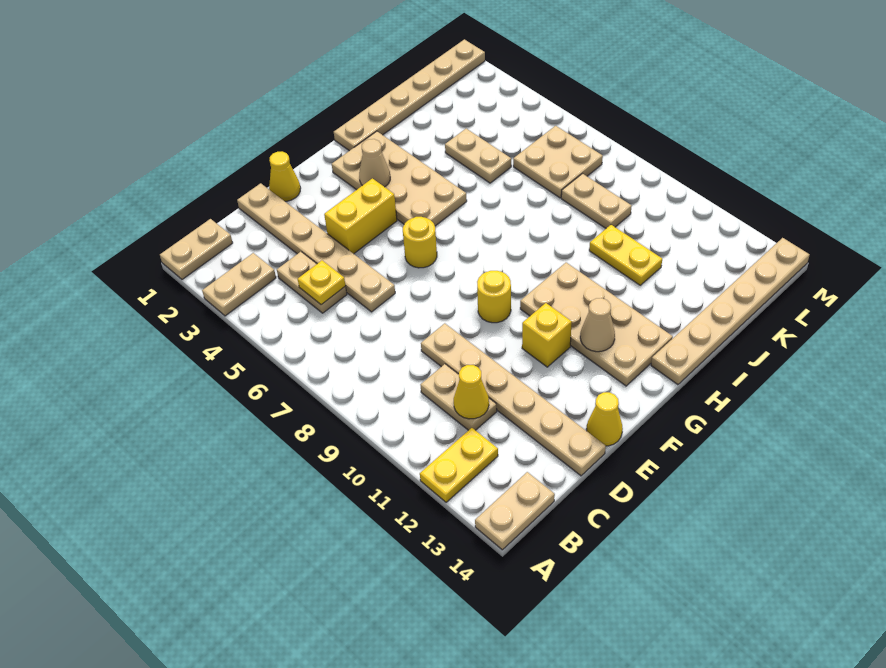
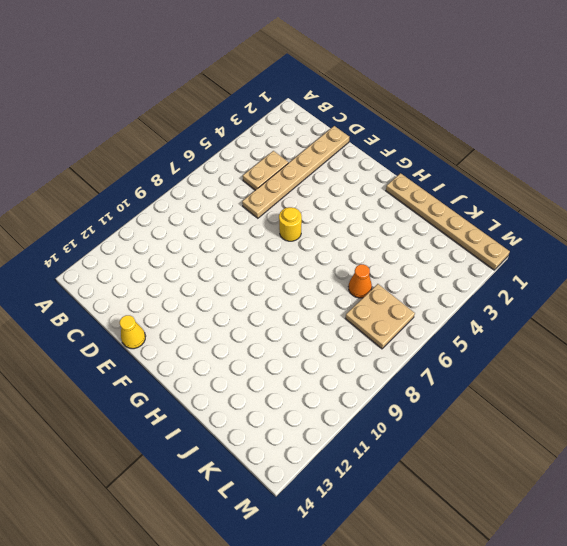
orange 1x1 cone [348,264,372,298] -> none
none -> tan 1x2 plate [160,219,233,279]
none -> tan 1x2 plate [202,253,276,316]
none -> yellow 1x2 plate [420,428,498,502]

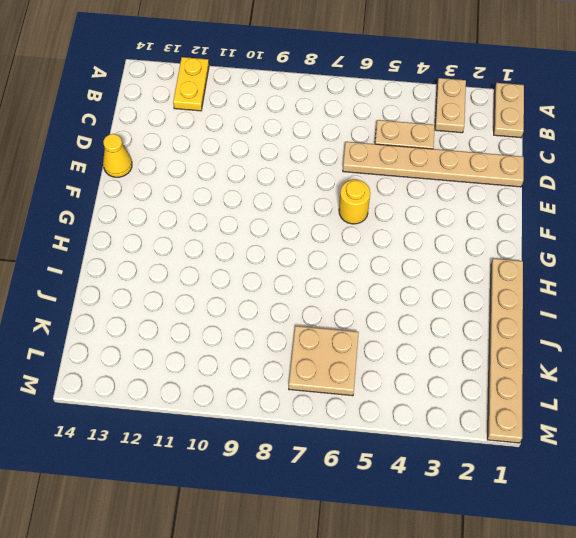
none -> tan 1x2 plate [475,472,555,550]
none -> tan 1x2 plate [421,364,497,430]
none -> tan 1x6 plate [421,323,606,476]

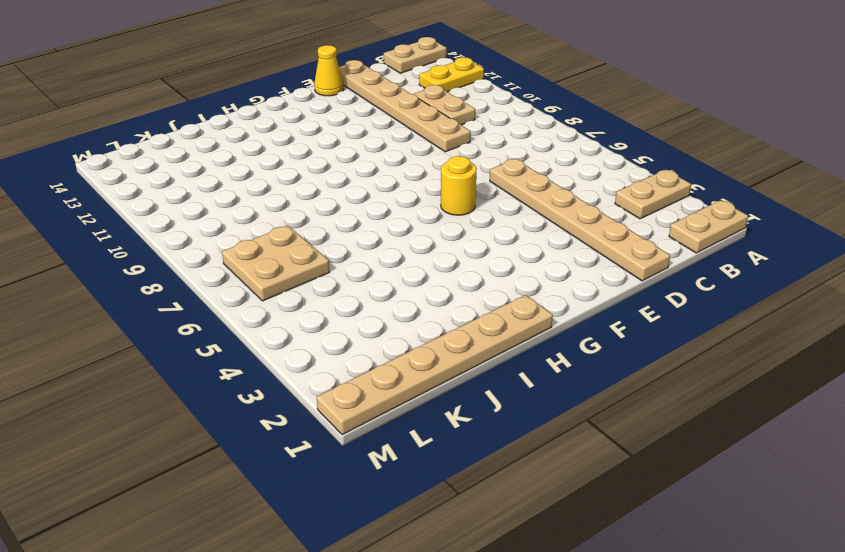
none -> tan 1x2 plate [277,252,347,313]
none -> yellow 1x1 cone [269,152,300,201]
none -> yellow 1x2 brick [324,178,397,254]

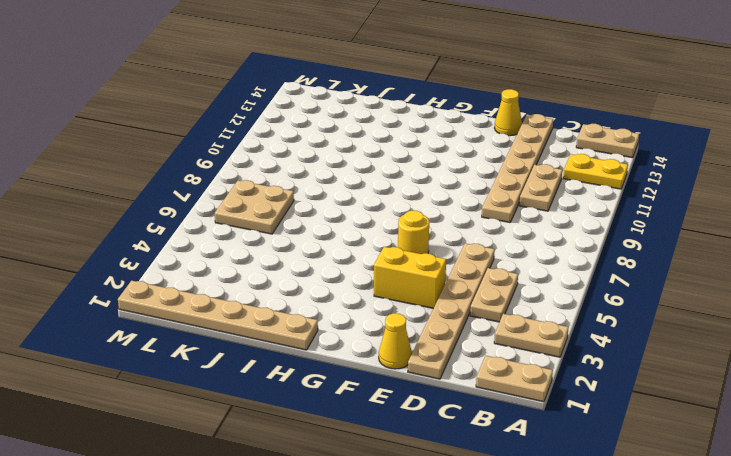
none -> yellow 1x1 round brick [477,271,511,323]
none -> yellow 1x1 brick [522,303,572,367]
none -> tan 2x4 plate [332,131,467,226]

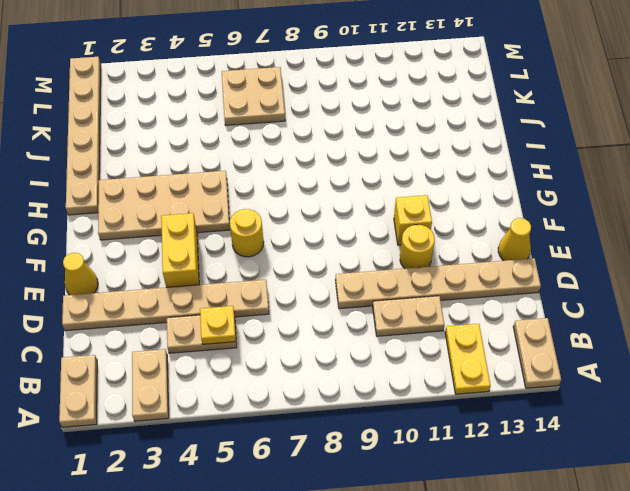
yellow 1x1 round brick [400,225,435,269] -> yellow 1x1 round brick moved to [477,271,511,323]
none -> tan 2x4 plate [520,263,673,386]
none -> tan 1x6 plate [651,238,810,385]
none -> tan 1x2 plate [445,129,511,183]

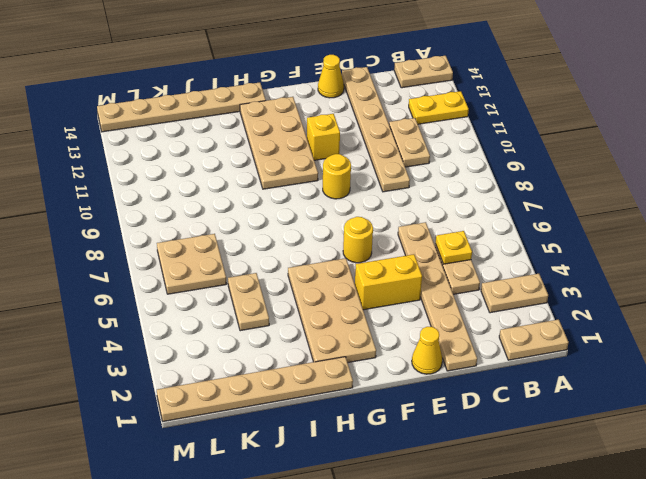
none -> yellow 1x2 plate [589,225,662,285]
none -> tan 1x2 plate [561,174,632,228]
none -> yellow 1x1 cone [454,365,489,419]

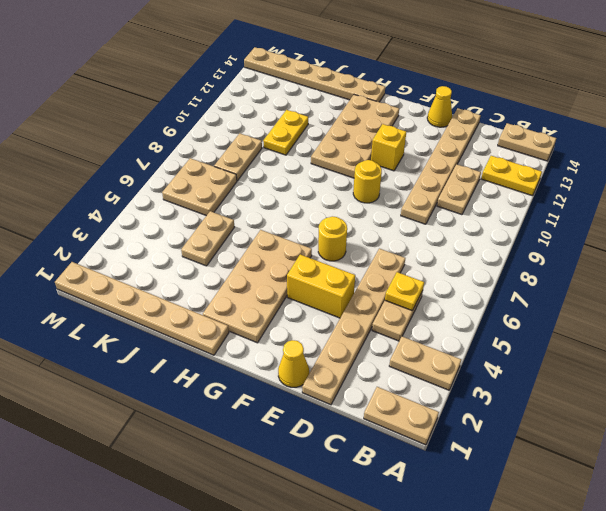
none -> yellow 1x1 cone [454,365,489,419]
none -> tan 1x1 cone [359,139,390,187]
none -> tan 1x1 cone [580,298,615,352]

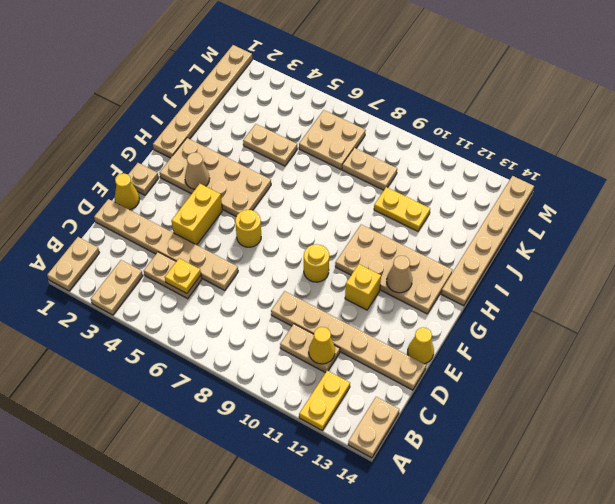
tan 1x1 plate [128,163,159,195] -> none

